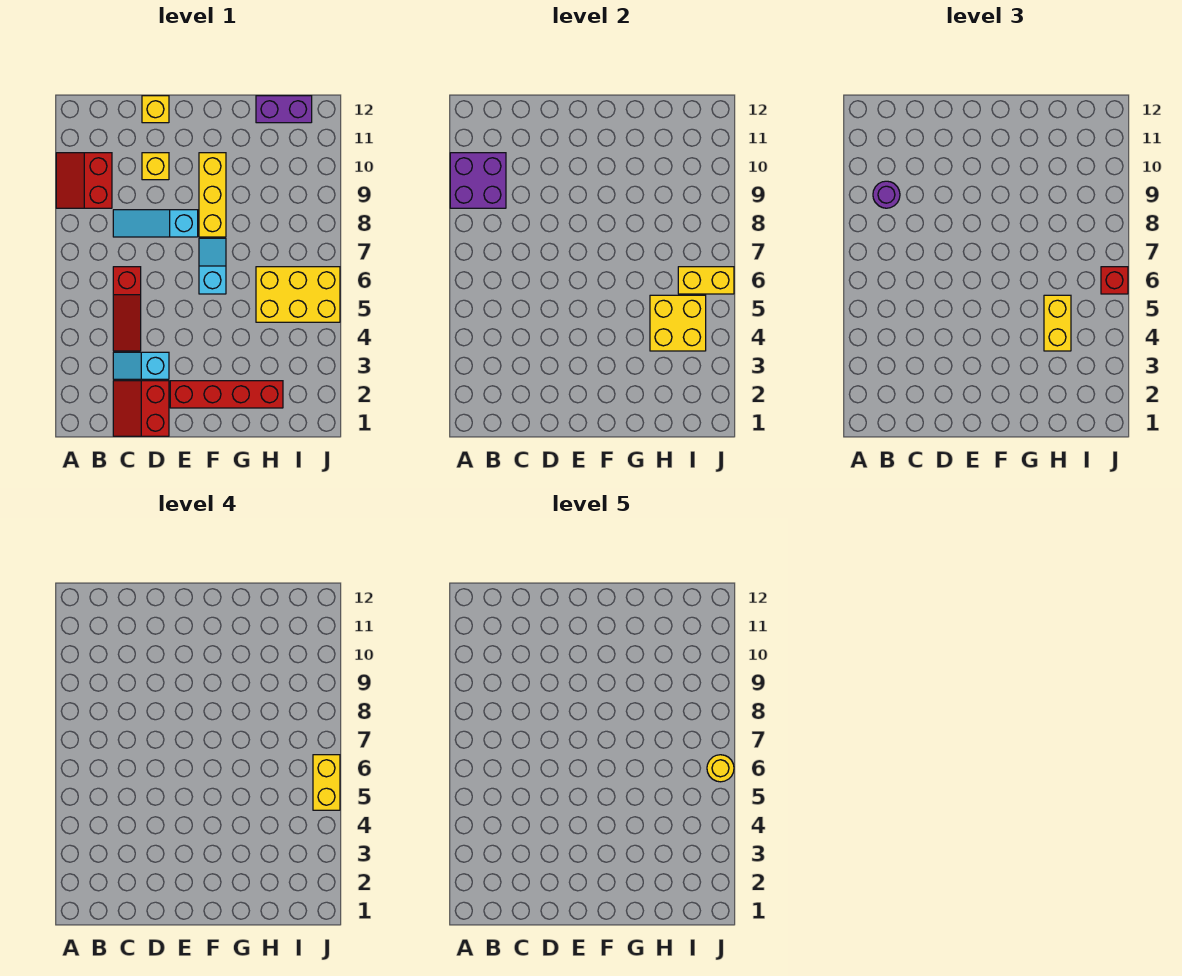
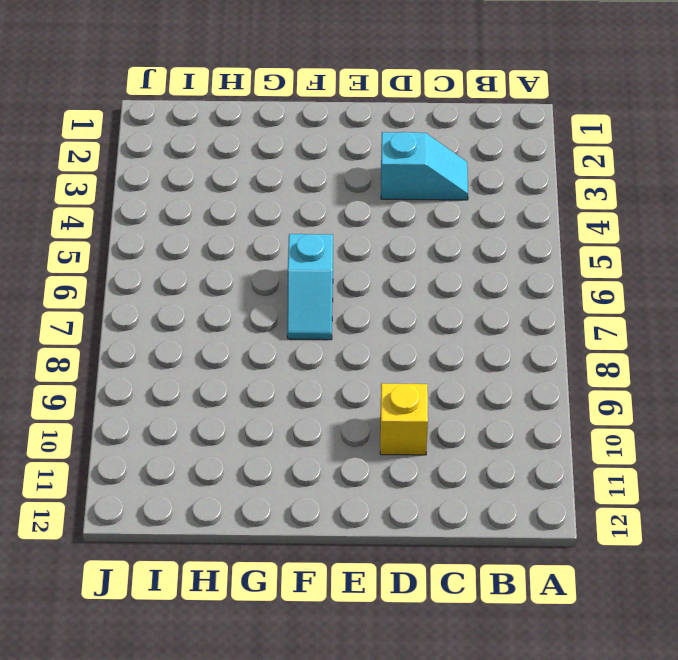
none -> red 2x2 slope [56,153,112,208]
none -> red 2x2 slope [113,381,169,436]
none -> red 1x3 slope [113,267,141,351]

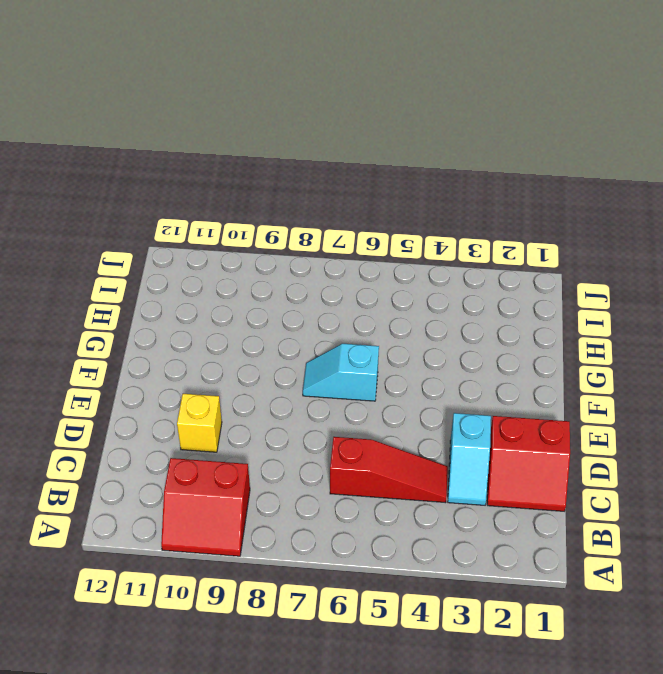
none -> cyan 1x3 slope [113,210,198,237]
none -> yellow 1x1 brick [142,96,169,123]
none -> red 1x4 brick [170,381,283,408]

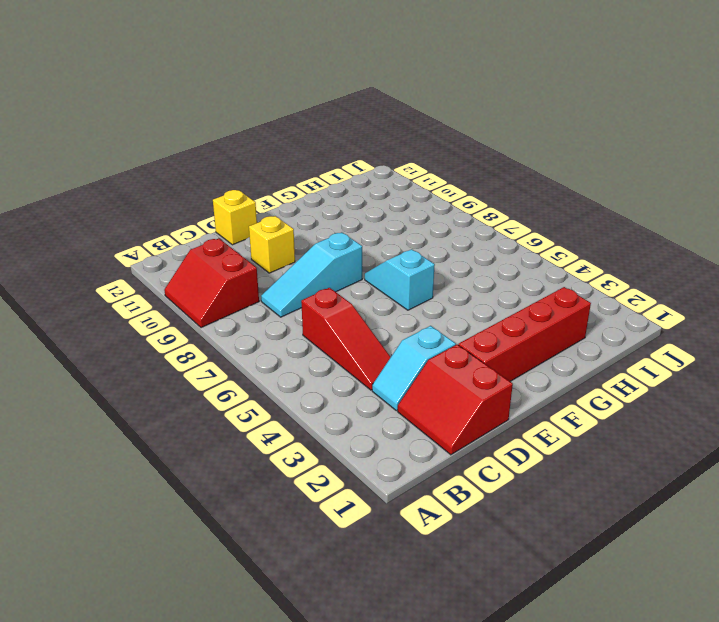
none -> yellow 1x3 brick [199,153,226,237]
none -> yellow 2x3 brick [256,267,340,322]
none -> purple 1x2 brick [256,96,312,123]

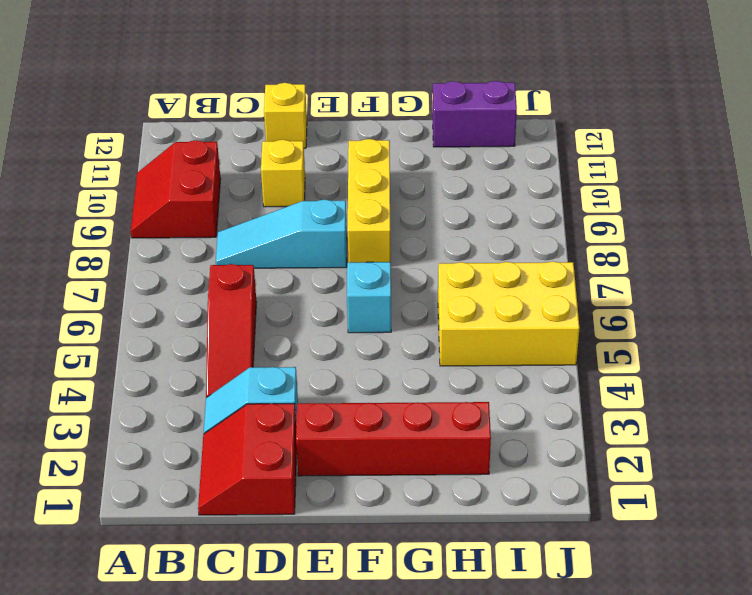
none -> purple 2x2 brick [450,153,506,208]
none -> yellow 2x2 brick [650,295,706,351]
none -> yellow 1x2 brick [678,267,734,294]

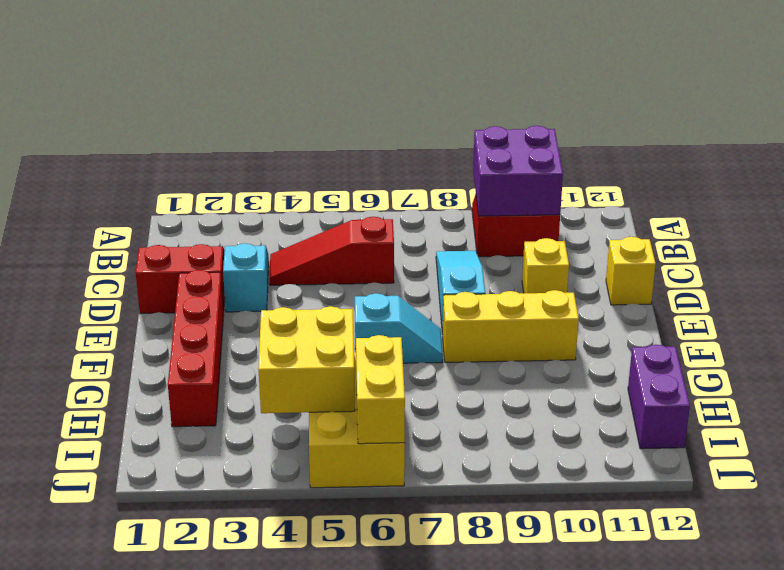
none -> purple 1x1 round brick [873,181,900,208]
none -> yellow 1x2 brick [1044,295,1071,351]
none -> red 1x1 brick [1101,267,1128,294]

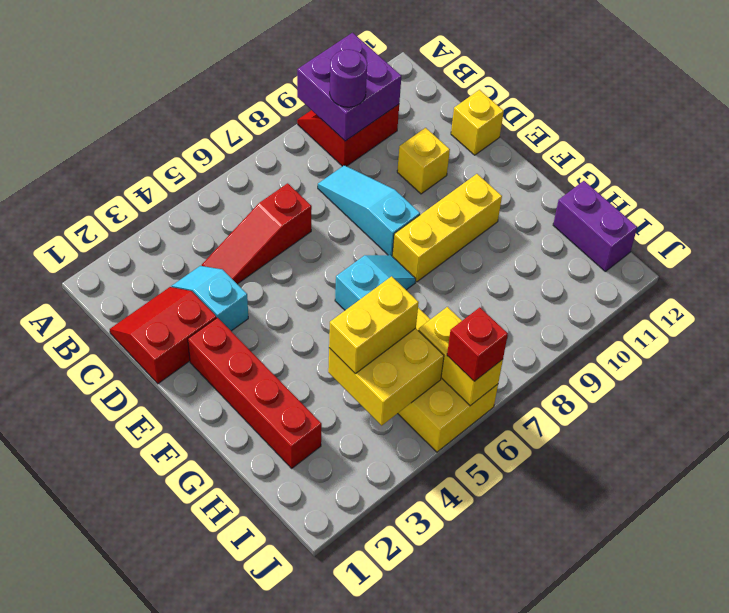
none -> yellow 1x2 brick [313,755,340,810]
none -> yellow 1x1 round brick [707,755,734,782]

